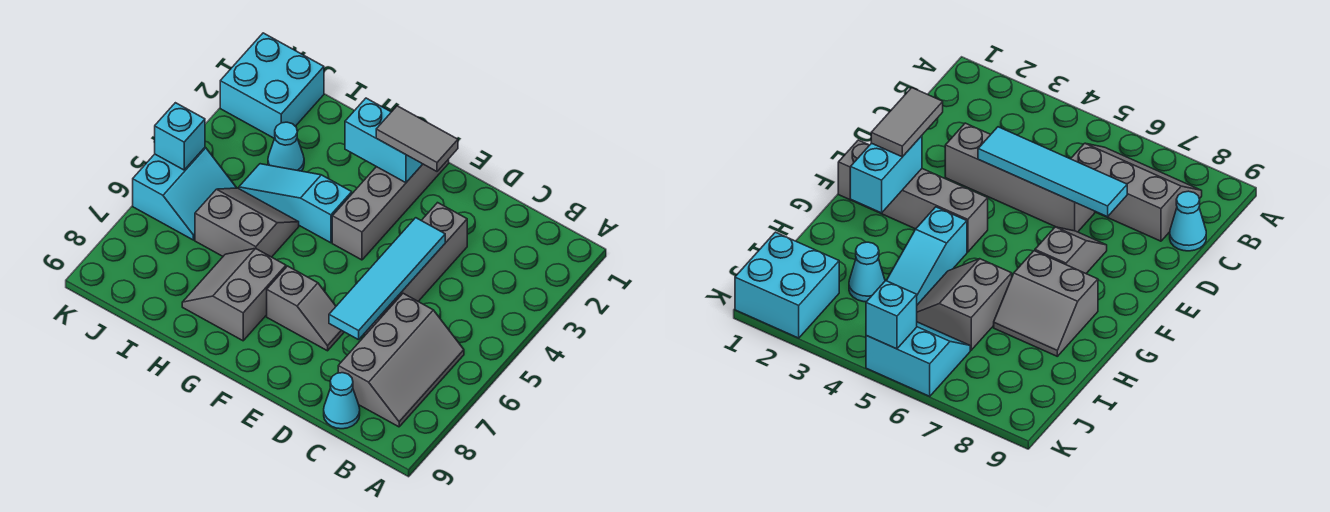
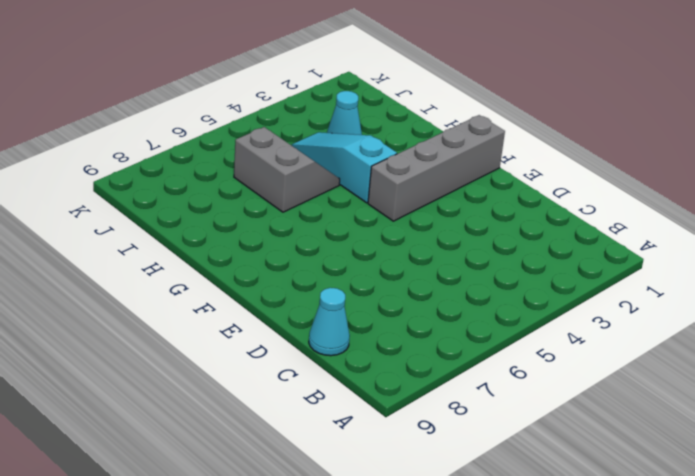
none -> grey 2x3 slope [338,293,464,427]
none -> grey 1x4 brick [364,203,467,335]
none -> grey 1x2 slope [267,266,344,351]

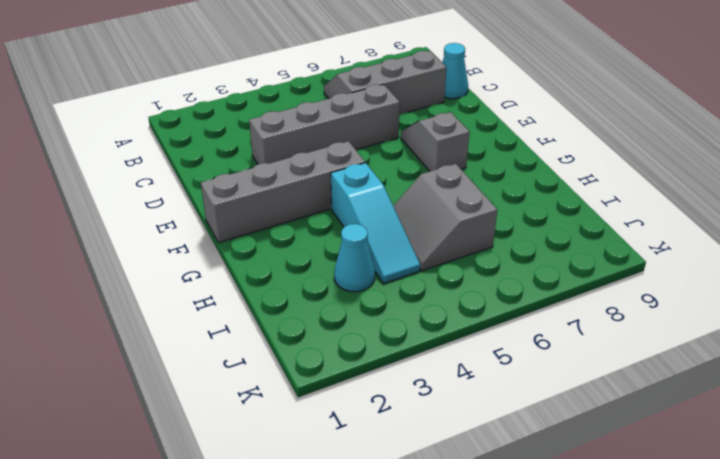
none -> grey 2x2 slope [182,248,286,341]
none -> cyan 2x2 brick [220,33,324,138]
none -> cyan 2x2 slope [133,147,236,240]

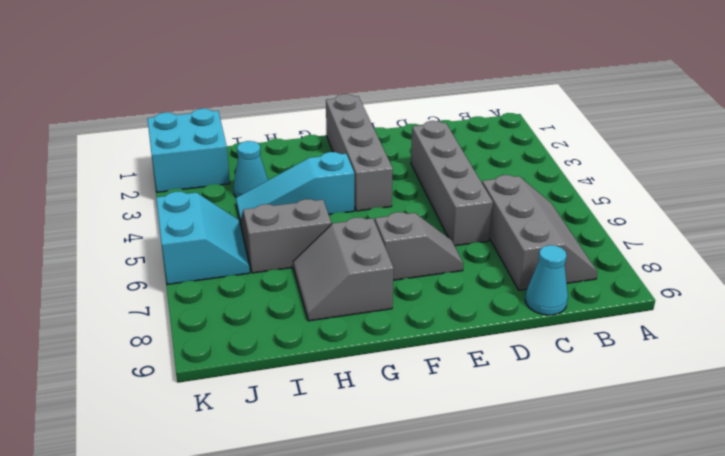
none -> cyan 1x4 tile [329,218,445,340]
none -> cyan 1x2 brick [345,98,422,183]
none -> cyan 1x1 brick [155,103,205,170]

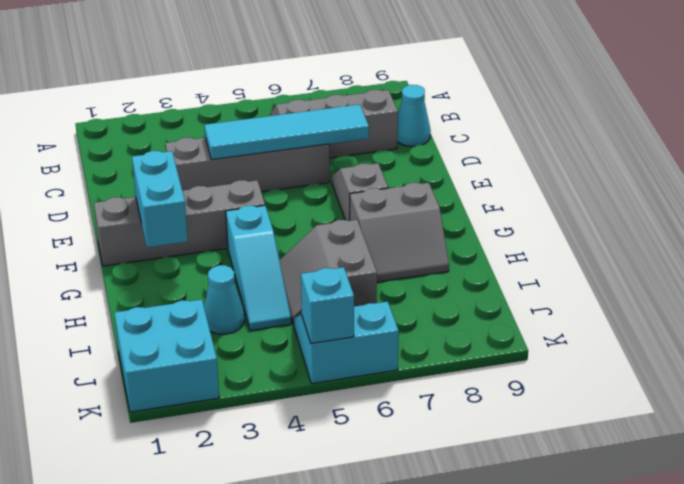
none -> grey 1x2 tile [376,106,458,171]

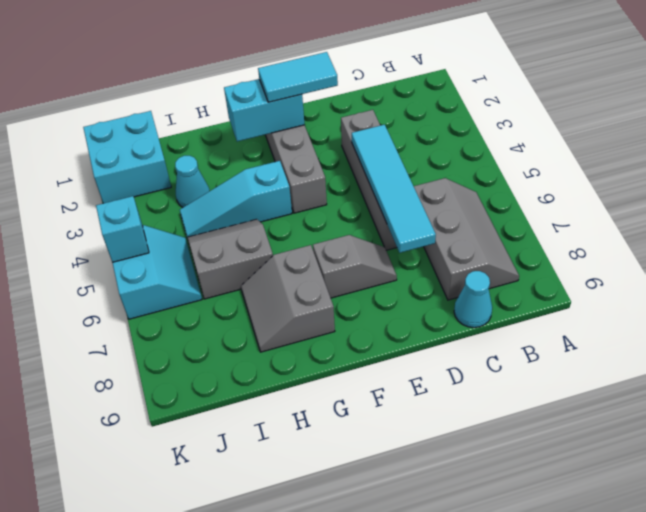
cyan 1x2 tile [258,52,338,102] -> grey 1x2 tile [376,106,458,171]

